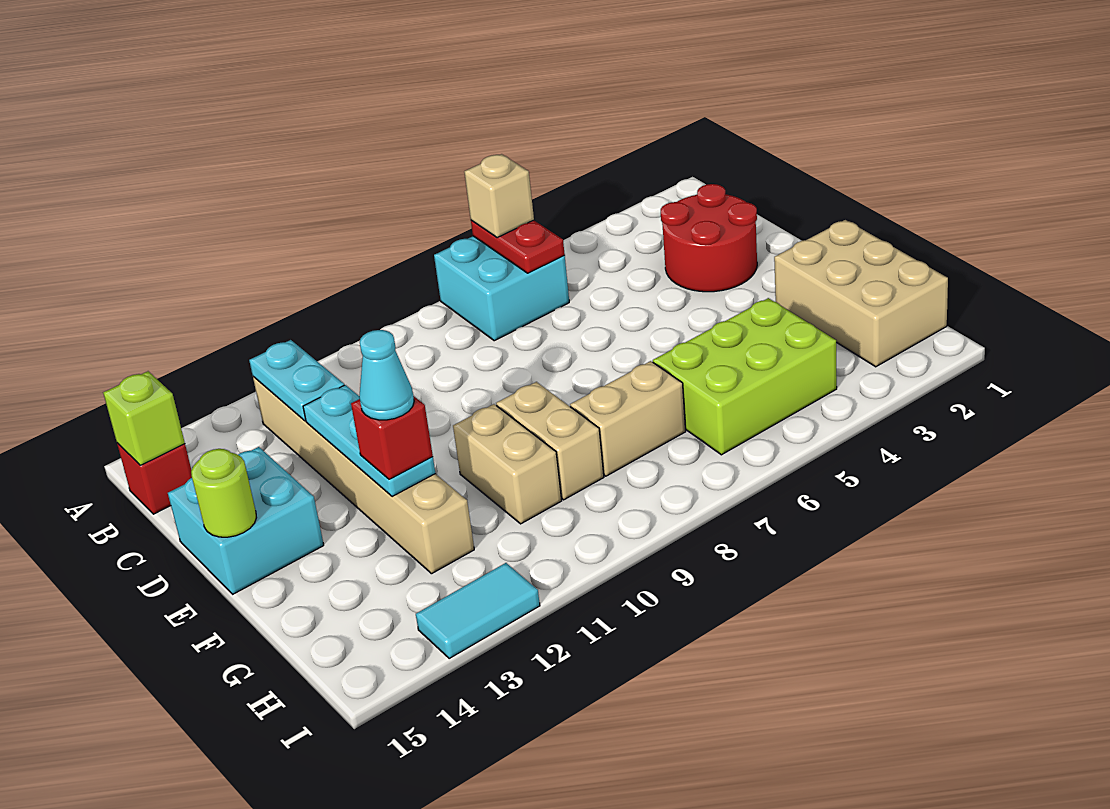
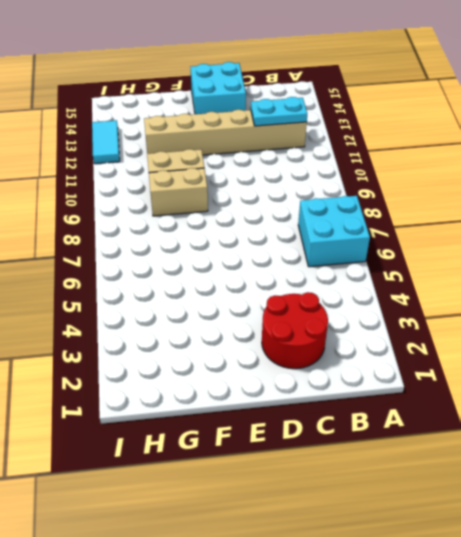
none -> red 1x1 brick [117,443,192,514]
none -> tan 2x3 brick [774,220,948,367]
none -> lime 2x3 brick [653,298,837,455]

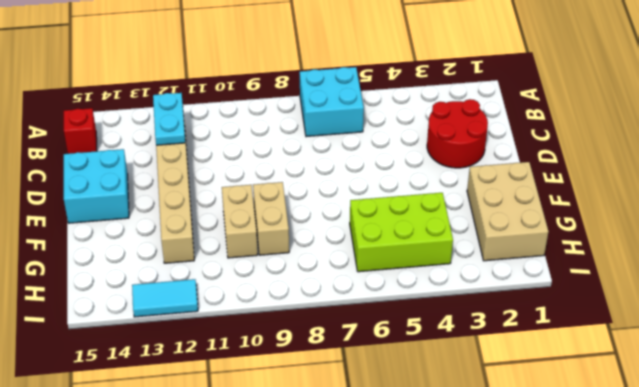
none -> tan 1x2 brick [570,361,686,476]
none -> red 1x2 plate [471,220,565,273]
none -> lime 1x1 brick [103,371,185,465]

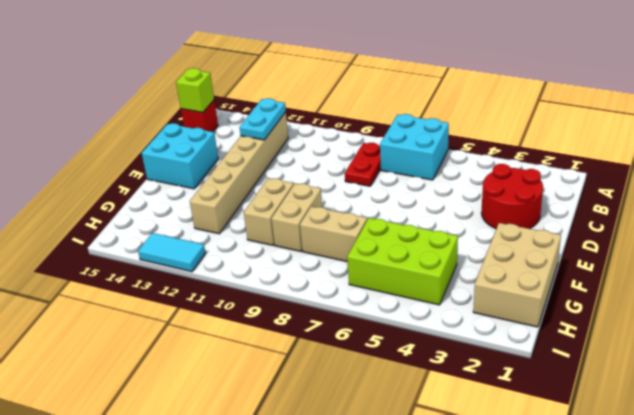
red 1x2 plate [345,143,381,186] -> red 1x2 plate moved to [471,220,565,273]
none -> cyan 1x3 plate [303,385,435,497]
none -> lime 1x1 round brick [191,449,257,537]
none -> tan 1x1 brick [464,154,534,238]

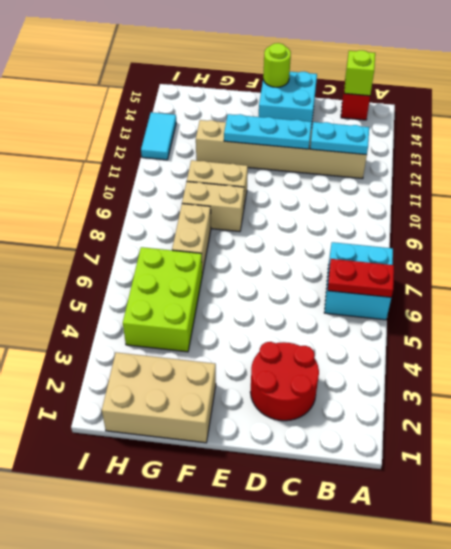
none -> tan 1x1 brick [464,154,534,238]
none -> red 1x1 brick [351,396,433,479]
none -> cyan 1x1 cone [359,330,414,420]

